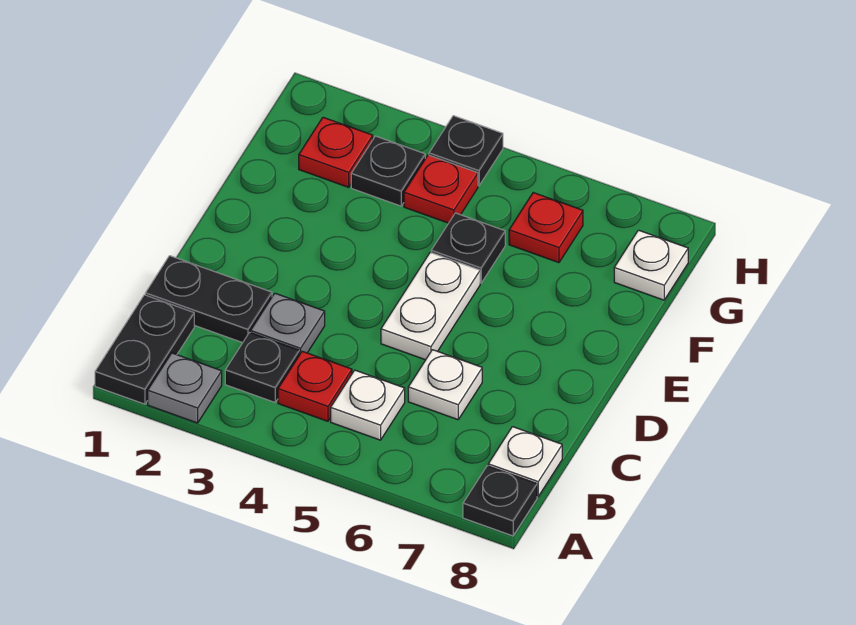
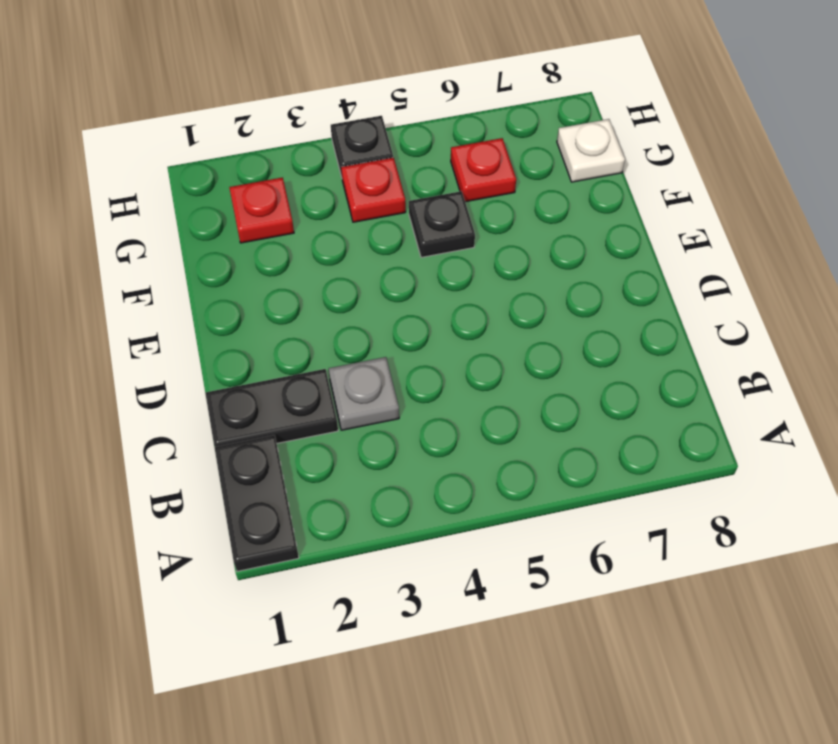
none -> grey 1x1 plate [148,353,222,423]
none -> black 1x1 plate [463,466,537,536]
none -> black 1x1 plate [225,333,299,402]

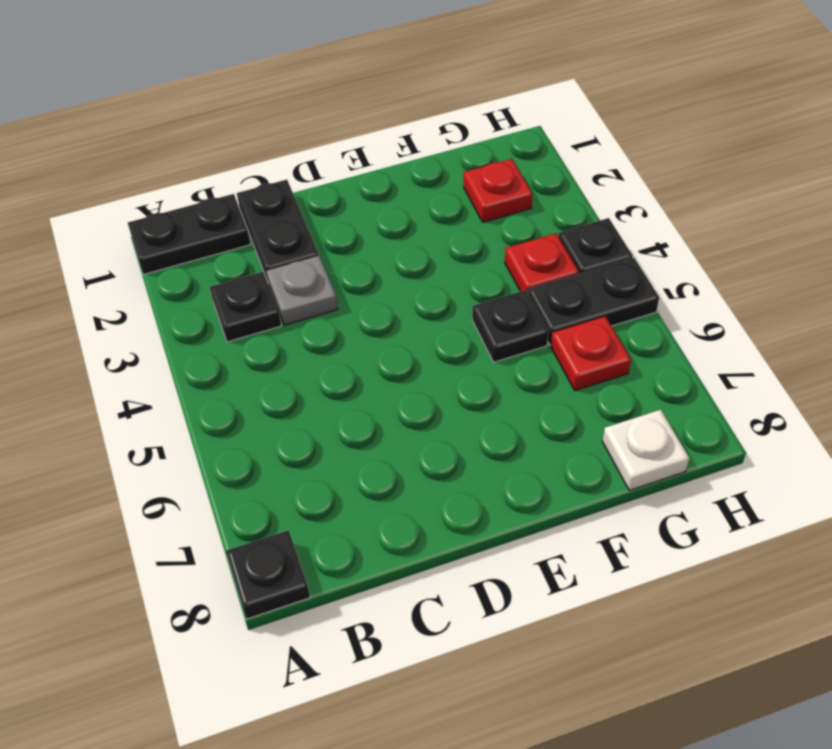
black 1x2 plate [528,258,659,345] -> none
none -> grey 1x1 plate [148,353,222,423]
none -> red 1x1 plate [278,351,352,421]
none -> white 1x1 plate [331,370,405,440]

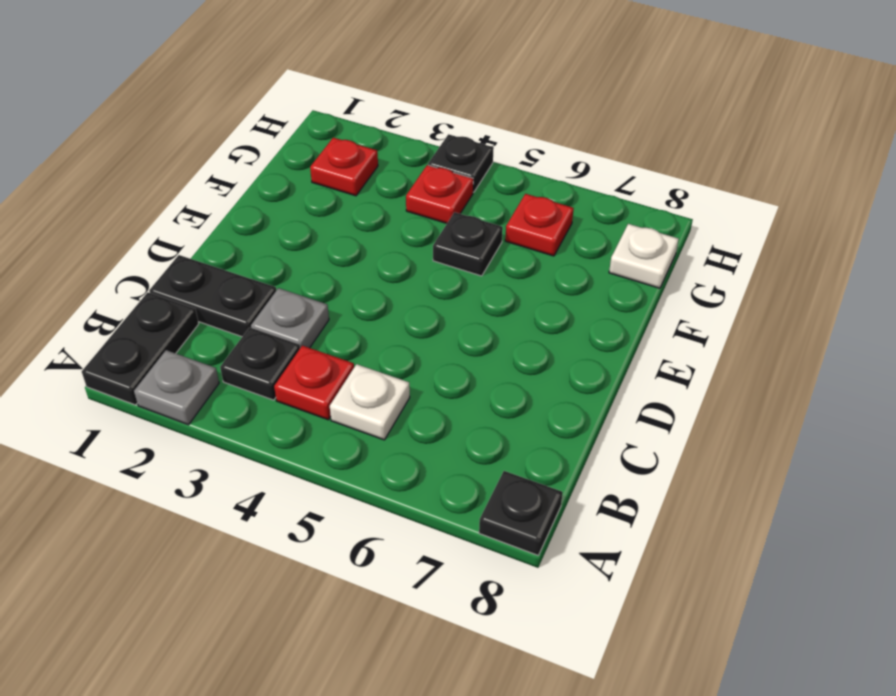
none -> white 1x1 plate [488,427,562,496]
none -> white 1x1 plate [408,350,482,420]
none -> white 1x2 plate [381,252,480,360]

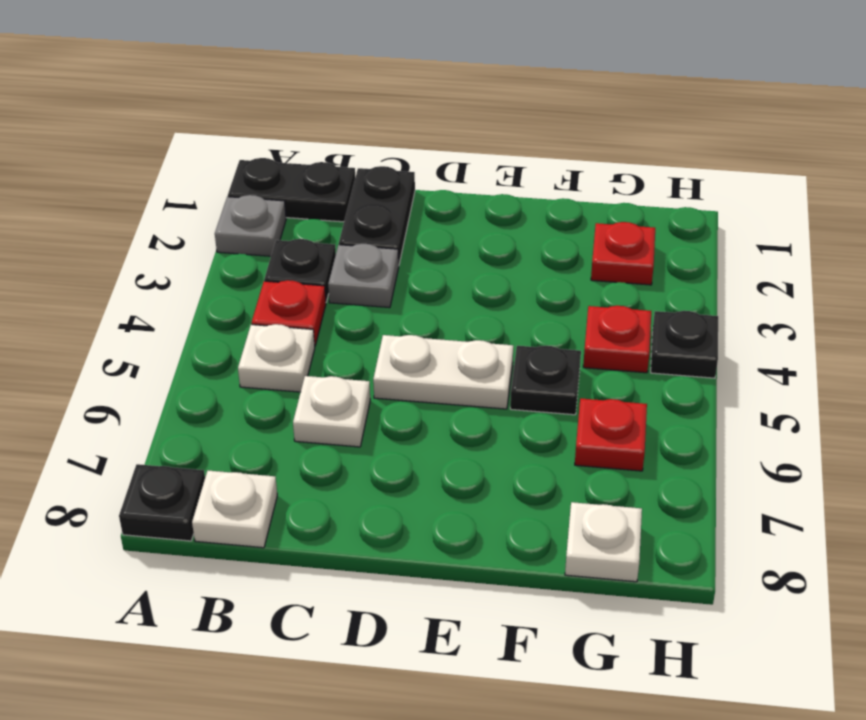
none -> black 1x1 plate [351,136,425,206]

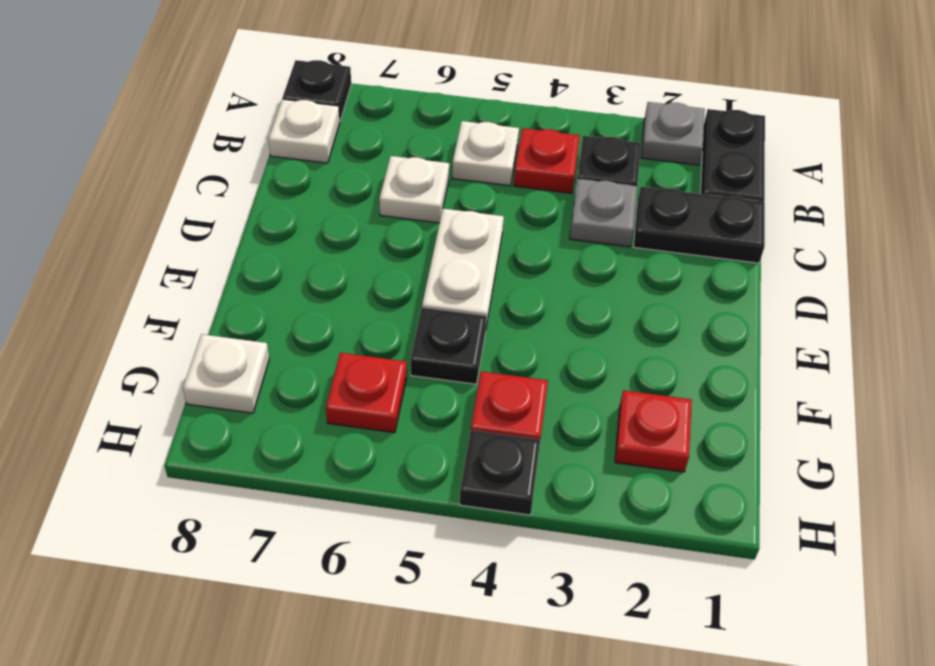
none -> black 1x1 plate [351,136,425,206]

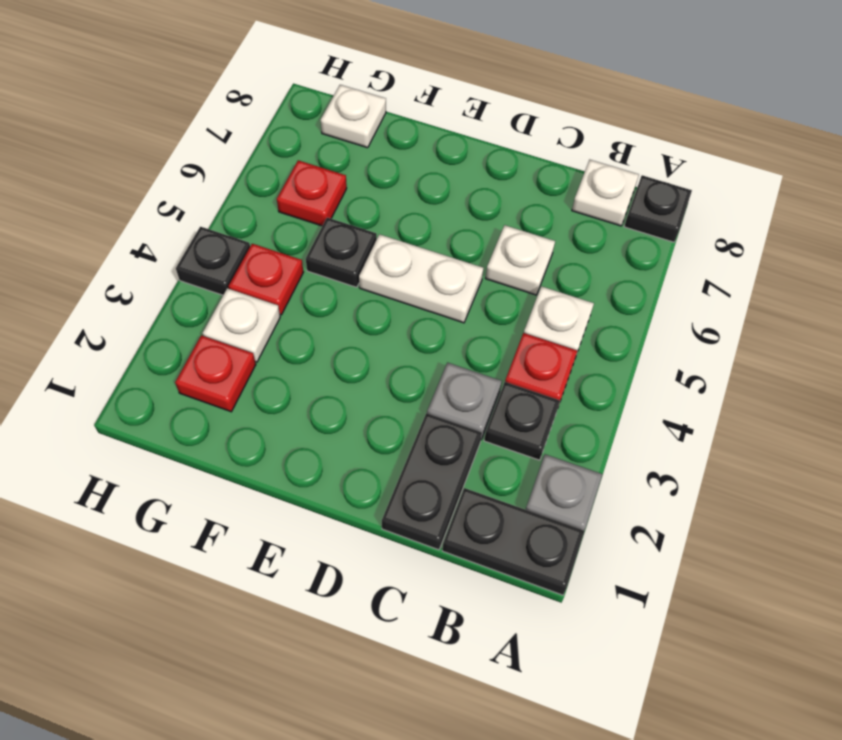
white 1x1 plate [203,288,280,362] -> black 1x1 plate [351,136,425,206]

